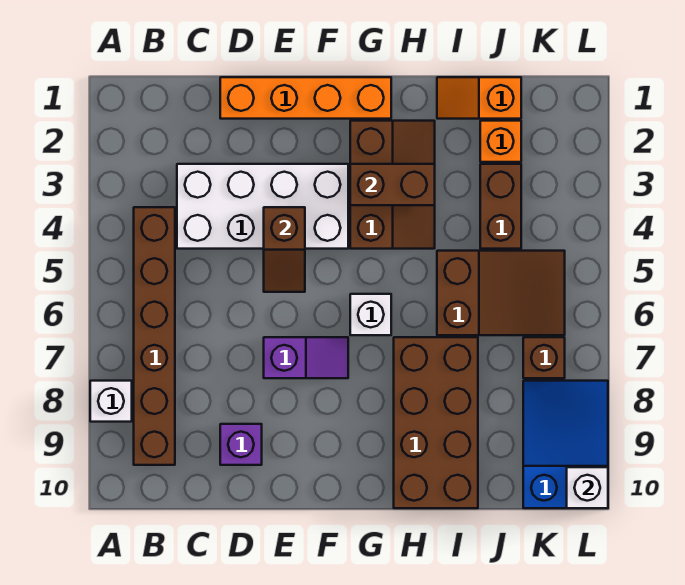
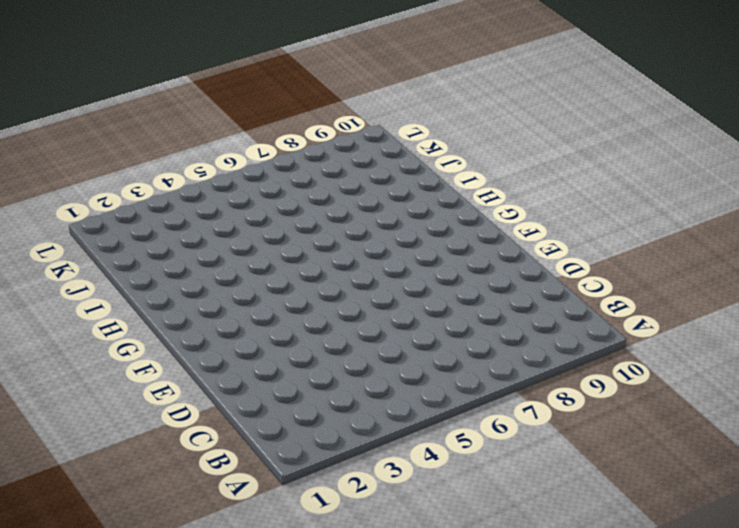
none -> white 1x1 brick [90,381,132,422]
none -> brown 1x6 brick [134,207,175,465]
none -> white 2x4 brick [177,164,348,249]

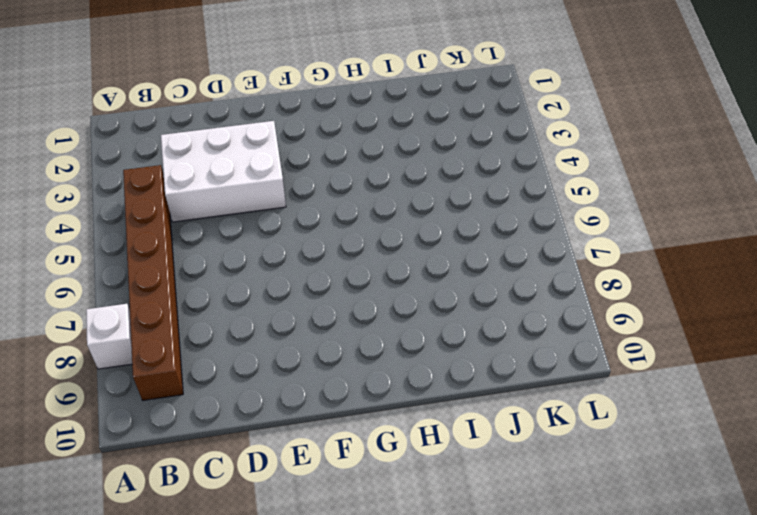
white 2x3 brick [161,121,286,222] -> white 2x4 brick [177,164,348,249]
none -> orange 1x4 brick [220,77,391,119]
none -> purple 1x1 brick [220,424,262,465]
none -> purple 1x2 slope [264,337,348,378]

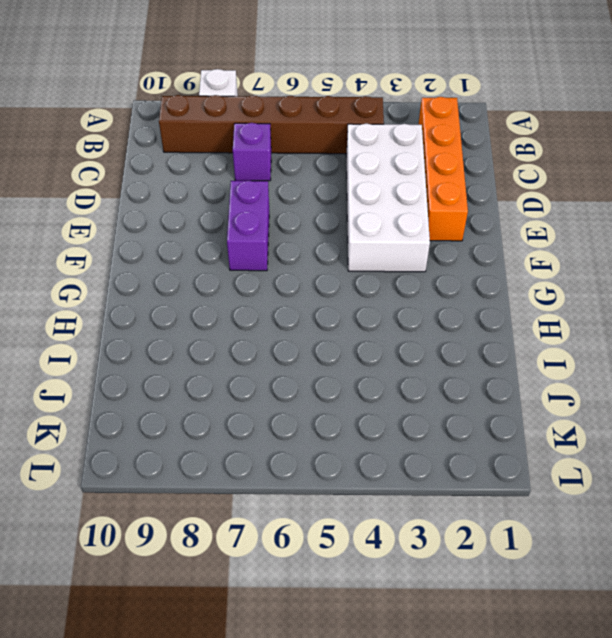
orange 1x4 brick [419,97,468,241] -> orange 1x4 brick moved to [220,77,391,119]
purple 1x1 brick [233,123,271,181] -> purple 1x1 brick moved to [220,424,262,465]
purple 1x2 brick [227,181,269,271] -> purple 1x2 slope [264,337,348,378]
none -> brown 2x3 slope [350,121,435,249]
none -> white 1x1 brick [350,294,391,335]
none -> brown 2x4 brick [394,337,478,508]

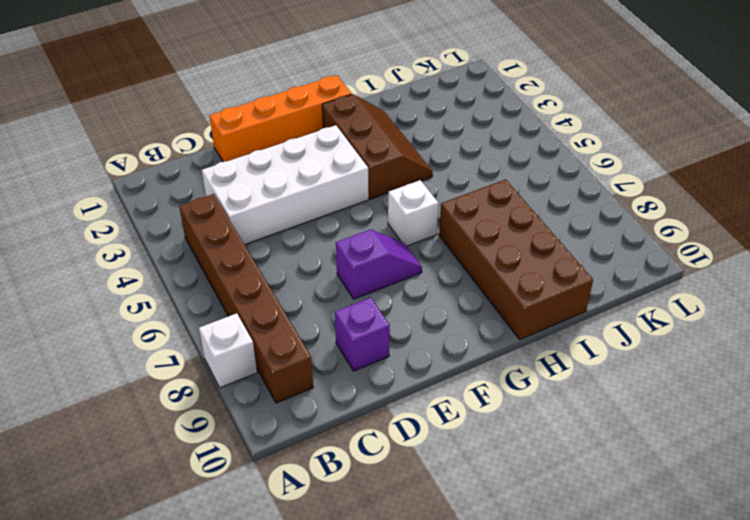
none -> orange 1x2 slope [437,77,521,119]
none -> brown 2x3 slope [437,251,565,335]
none -> orange 1x1 brick [480,121,521,162]

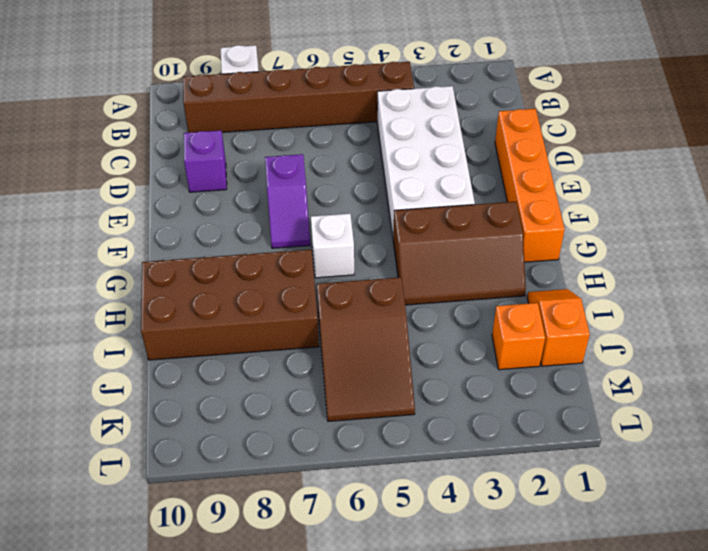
none -> brown 1x2 brick [480,164,521,249]
none -> brown 1x1 brick [523,337,565,378]
none -> blue 2x3 slope [523,381,608,508]

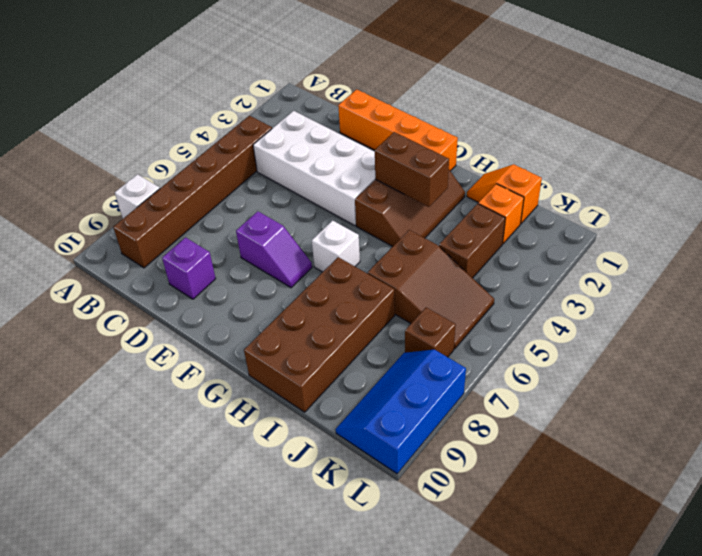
blue 2x3 slope [336,349,466,474] -> blue 2x3 slope turned to [523,381,608,508]
none -> brown 1x2 slope [264,207,305,292]
none -> white 1x1 brick [567,467,608,508]

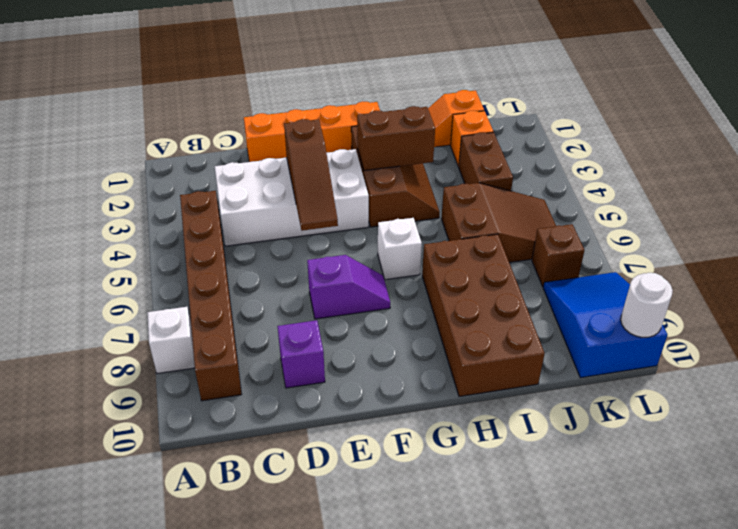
brown 1x3 slope [284,119,338,231] -> brown 1x2 slope [264,207,305,292]
white 1x1 round brick [621,273,673,337] -> white 1x1 brick [567,467,608,508]

